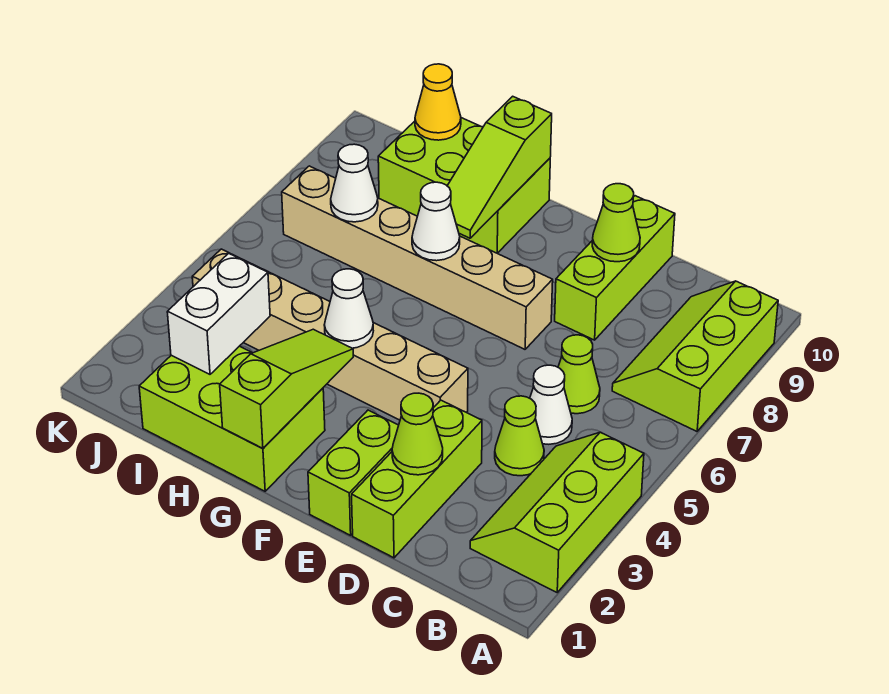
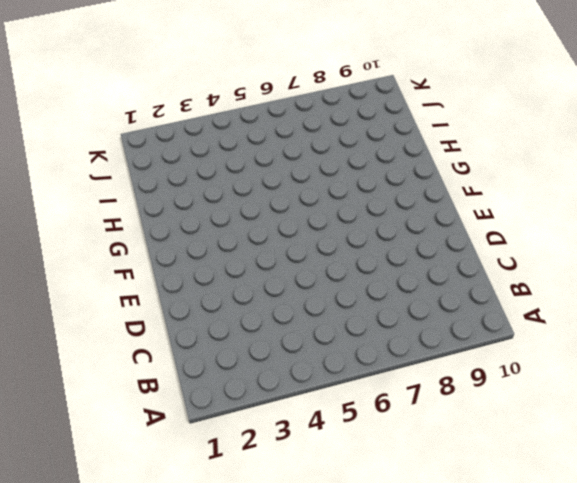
none -> lime 2x3 slope [470,432,644,592]
none -> lime 2x3 slope [612,281,778,431]
none -> lime 1x1 cone [495,396,544,476]

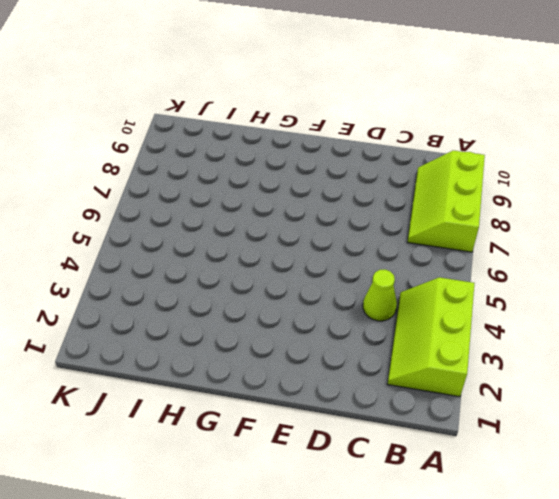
none -> white 1x1 cone [530,365,572,444]
none -> lime 1x1 cone [558,335,600,414]
none -> lime 1x3 brick [352,400,482,558]

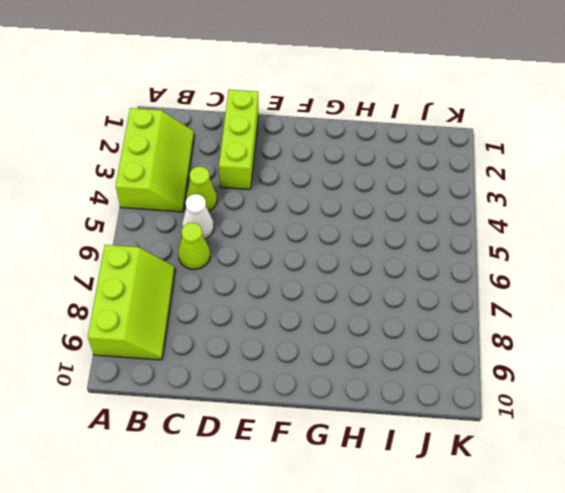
none -> lime 1x3 brick [555,196,675,340]
none -> lime 1x2 brick [308,410,399,535]
none -> tan 1x6 brick [192,249,468,420]

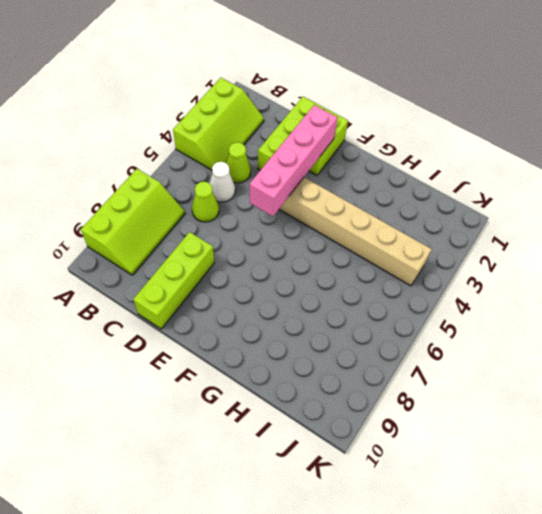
pink 1x4 brick [250,105,338,216] -> none
none -> tan 1x6 brick [282,166,553,349]
none -> lime 2x3 brick [139,346,325,491]
none -> lime 2x3 brick [378,118,550,253]

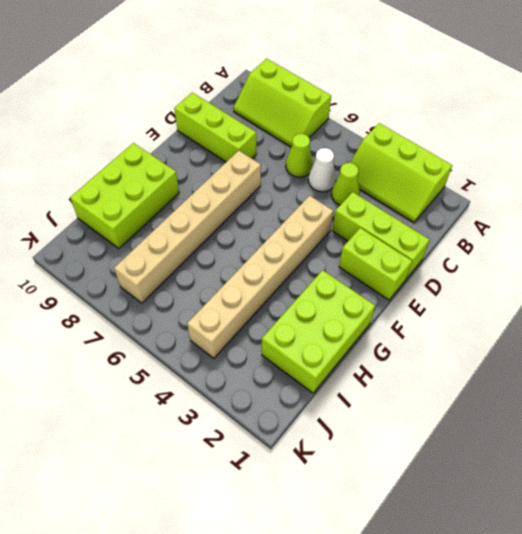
none -> lime 1x1 cone [392,393,443,475]
none -> lime 1x1 cone [592,184,640,262]
none -> lime 1x3 slope [220,329,353,449]

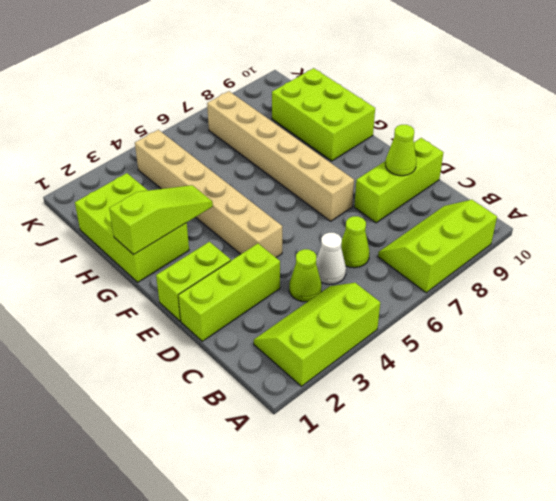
none -> lime 1x1 cone [392,393,443,475]
none -> white 1x1 cone [324,269,373,348]
none -> white 1x1 cone [412,182,460,261]

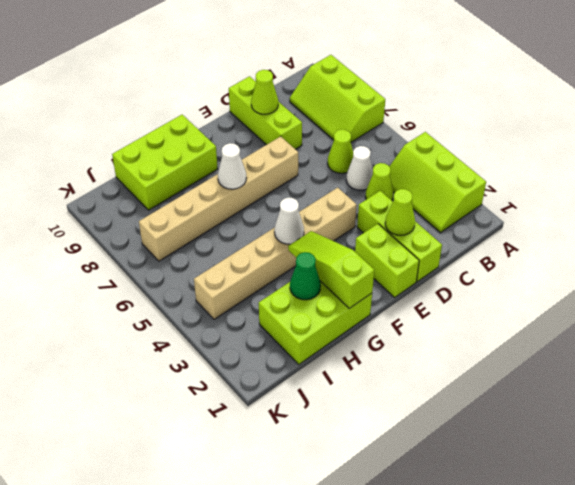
green 1x1 cone [290,252,321,300] -> none
none -> lime 1x3 slope [447,96,552,238]
none -> white 1x2 brick [167,253,270,374]
none -> white 1x1 cone [331,144,378,222]

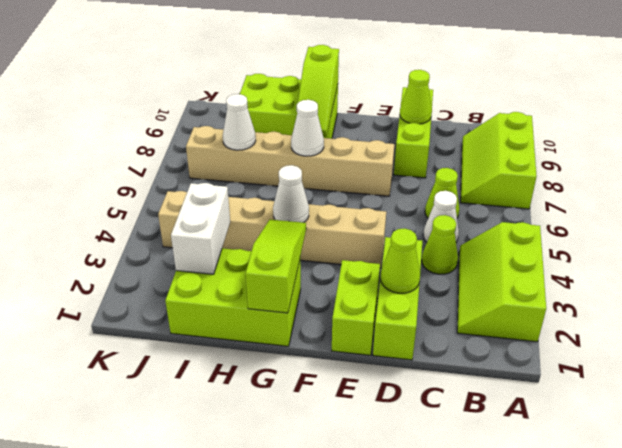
none -> yellow 1x1 cone [415,64,461,140]

